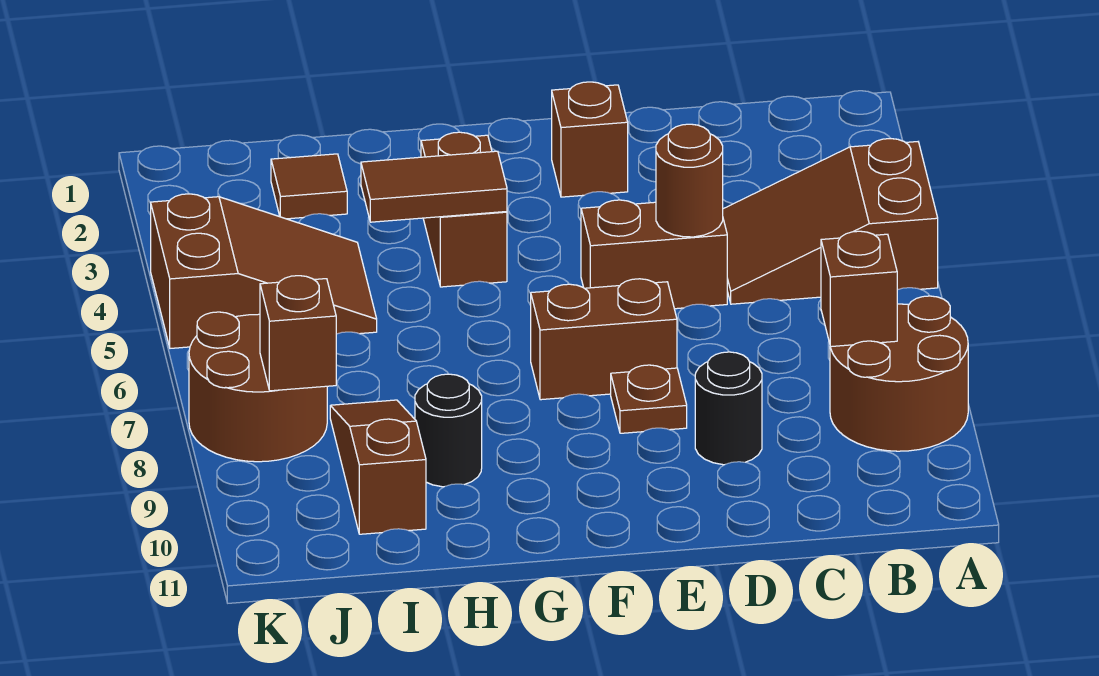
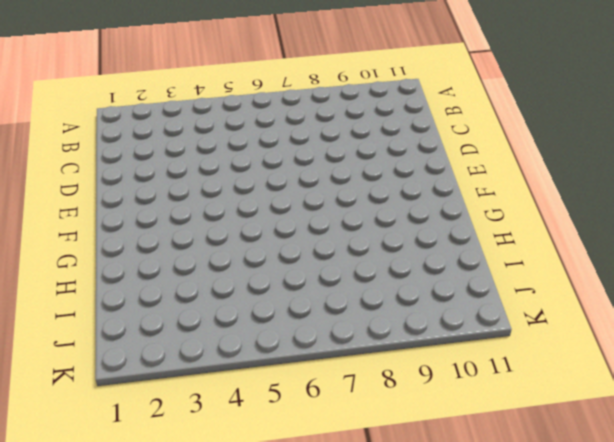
none -> brown 2x3 slope [723,139,938,304]
none -> brown 2x2 round brick [830,296,968,451]
none -> brown 1x2 brick [581,200,727,309]

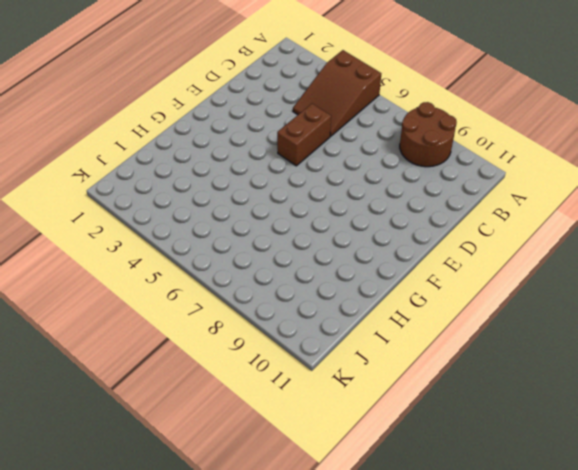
none -> black 1x1 round brick [695,352,762,465]
none -> brown 1x1 brick [552,82,628,197]
none -> brown 1x2 brick [531,279,677,400]

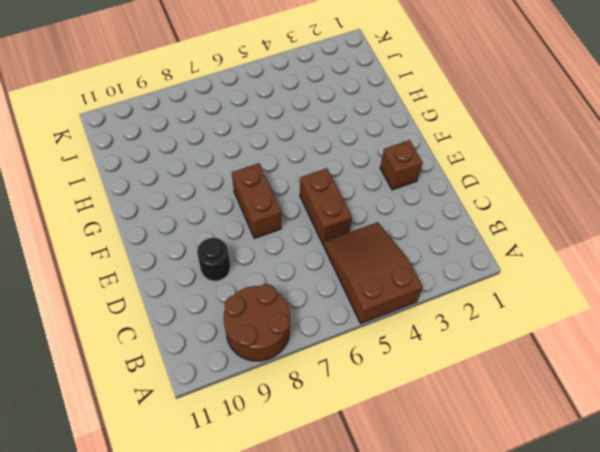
none -> brown 1x1 plate [611,365,687,433]
none -> brown 1x2 brick [421,132,507,287]
none -> black 1x1 round brick [415,374,482,487]

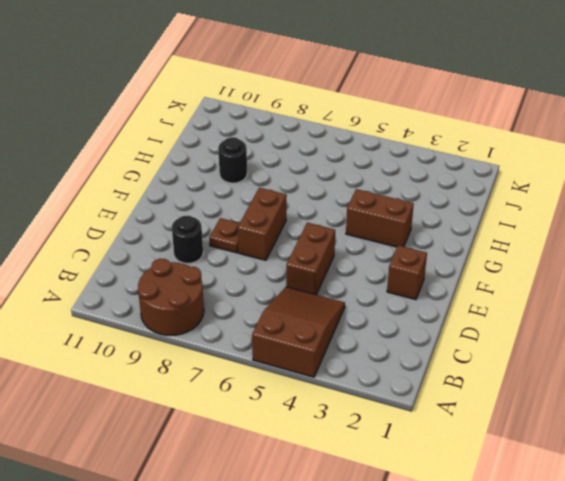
none -> brown 1x1 tile [271,154,347,219]
none -> brown 2x3 slope [151,194,377,348]
none -> brown 1x3 slope [330,400,426,534]

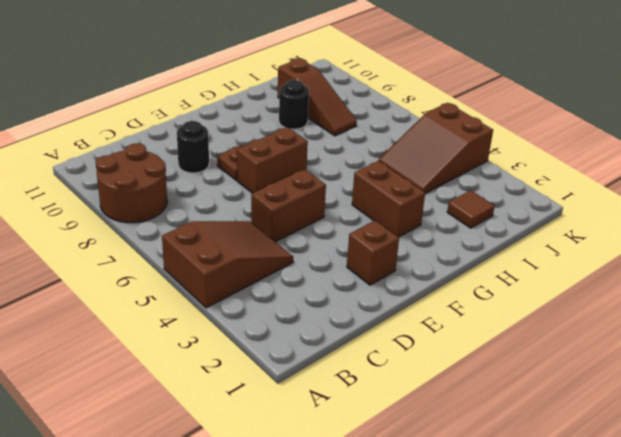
none -> brown 2x2 round brick [189,312,327,462]
none -> brown 1x1 brick [821,231,897,347]
none -> brown 1x1 round brick [656,124,723,237]

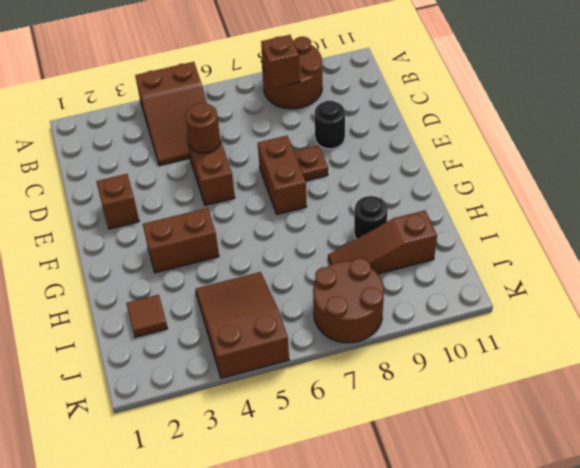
none -> brown 1x2 tile [361,151,507,222]
none -> brown 1x1 brick [260,276,336,391]

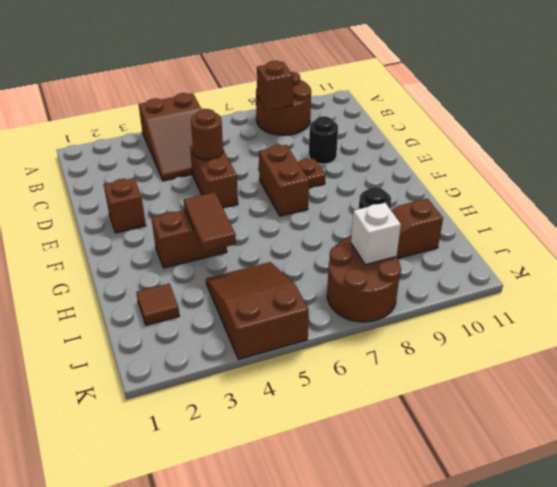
white 1x1 brick [351,203,401,265] -> brown 1x1 brick [260,276,336,391]

